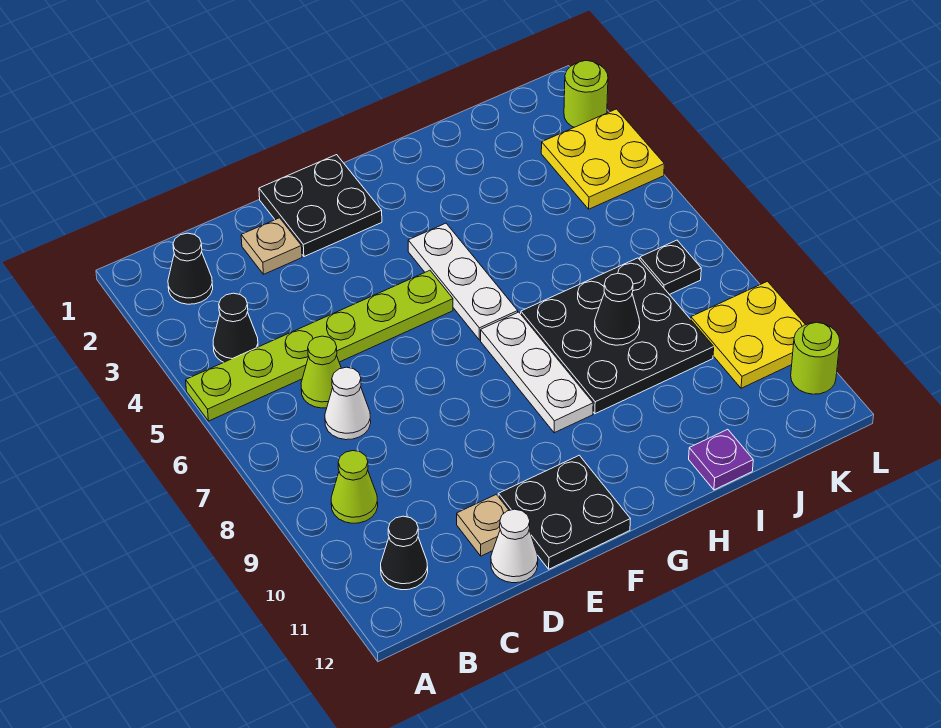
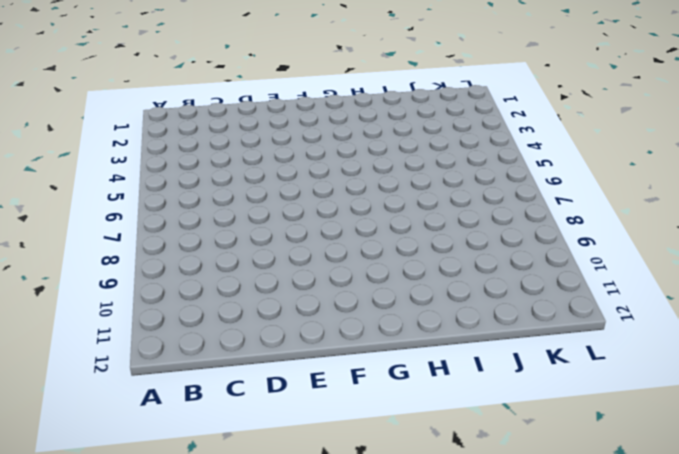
none -> lime 1x6 plate [186,270,453,421]
none -> black 1x1 cone [168,233,213,304]
none -> black 1x1 cone [213,293,258,362]

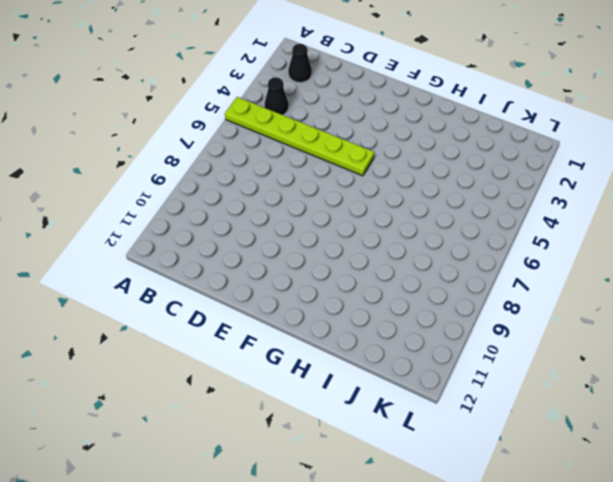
none -> lime 1x1 cone [331,451,378,523]
none -> black 1x1 cone [381,516,428,590]
none -> lime 1x1 cone [301,336,341,408]

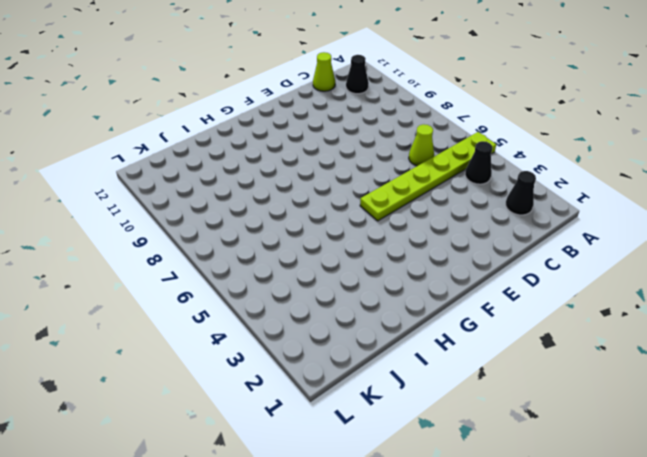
lime 1x1 cone [313,52,335,91] -> lime 1x1 cone moved to [331,451,378,523]
none -> white 1x1 cone [325,367,371,440]
none -> tan 1x1 plate [241,218,302,274]
none -> tan 1x1 plate [457,494,509,556]

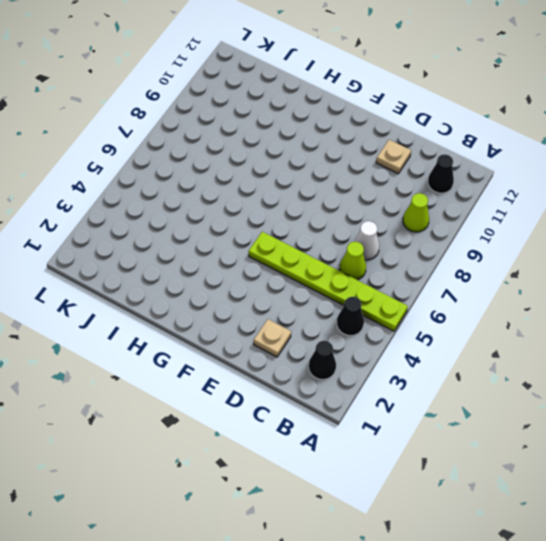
none -> white 1x1 cone [491,509,538,583]
none -> black 2x2 plate [259,155,382,257]
none -> black 2x2 plate [498,455,630,569]

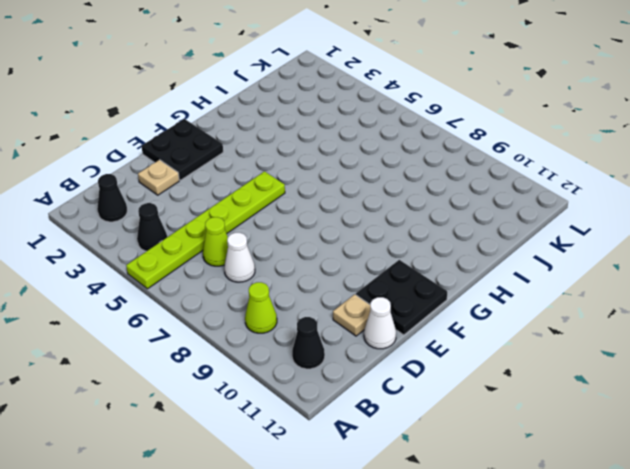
none -> white 1x3 plate [408,223,518,340]
none -> white 1x3 plate [481,312,593,433]
none -> black 3x3 plate [521,258,714,414]

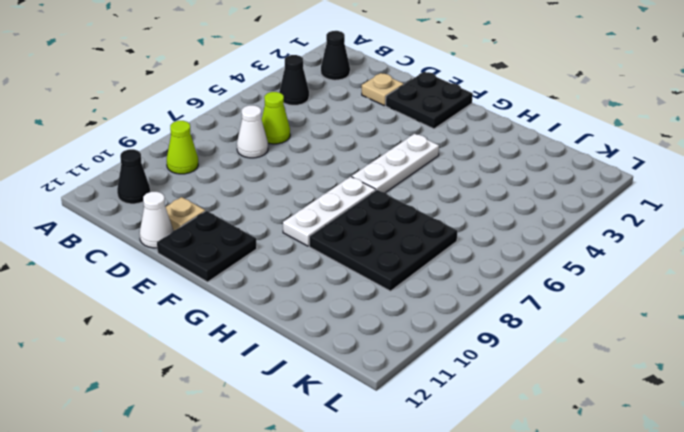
none -> lime 1x6 plate [186,270,453,421]
none -> purple 1x1 plate [689,429,753,490]
none -> yellow 2x2 plate [541,109,664,209]

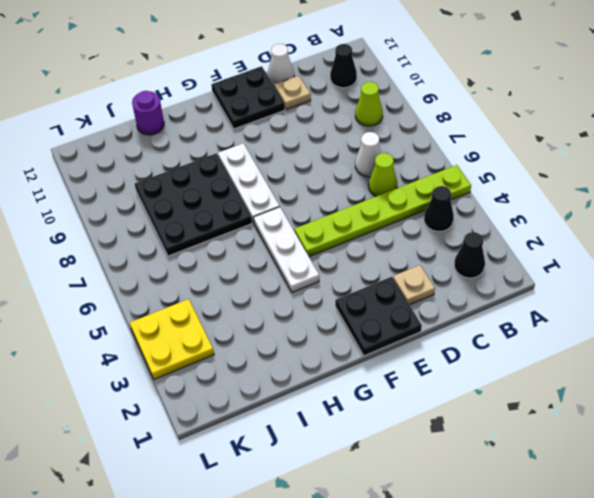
purple 1x1 round brick [132,91,164,135] -> purple 1x1 plate [689,429,753,490]
none -> black 1x1 plate [640,240,701,295]
none -> yellow 2x2 plate [691,281,805,388]
none -> lime 1x1 round brick [564,61,608,127]

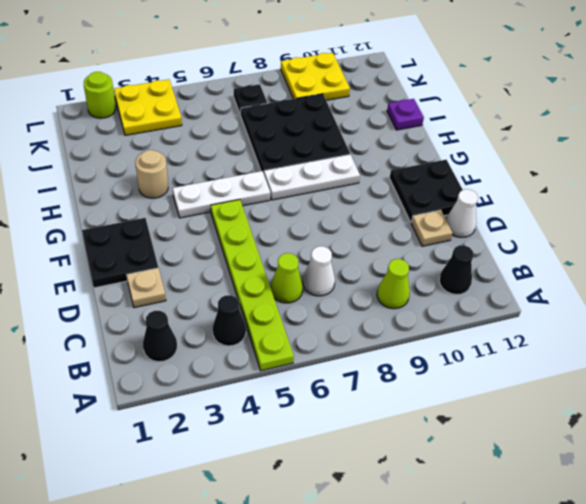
tan 1x1 round brick [135,150,168,198] -> none
none -> lime 1x1 round brick [791,322,840,394]
none -> black 1x1 cone [595,273,640,345]

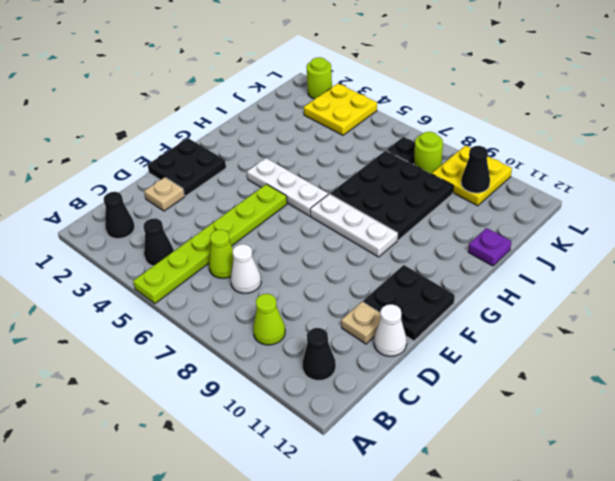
lime 1x1 round brick [414,132,443,174] -> lime 1x1 round brick moved to [791,322,840,394]
black 1x1 cone [461,146,490,193] -> black 1x1 cone moved to [595,273,640,345]

